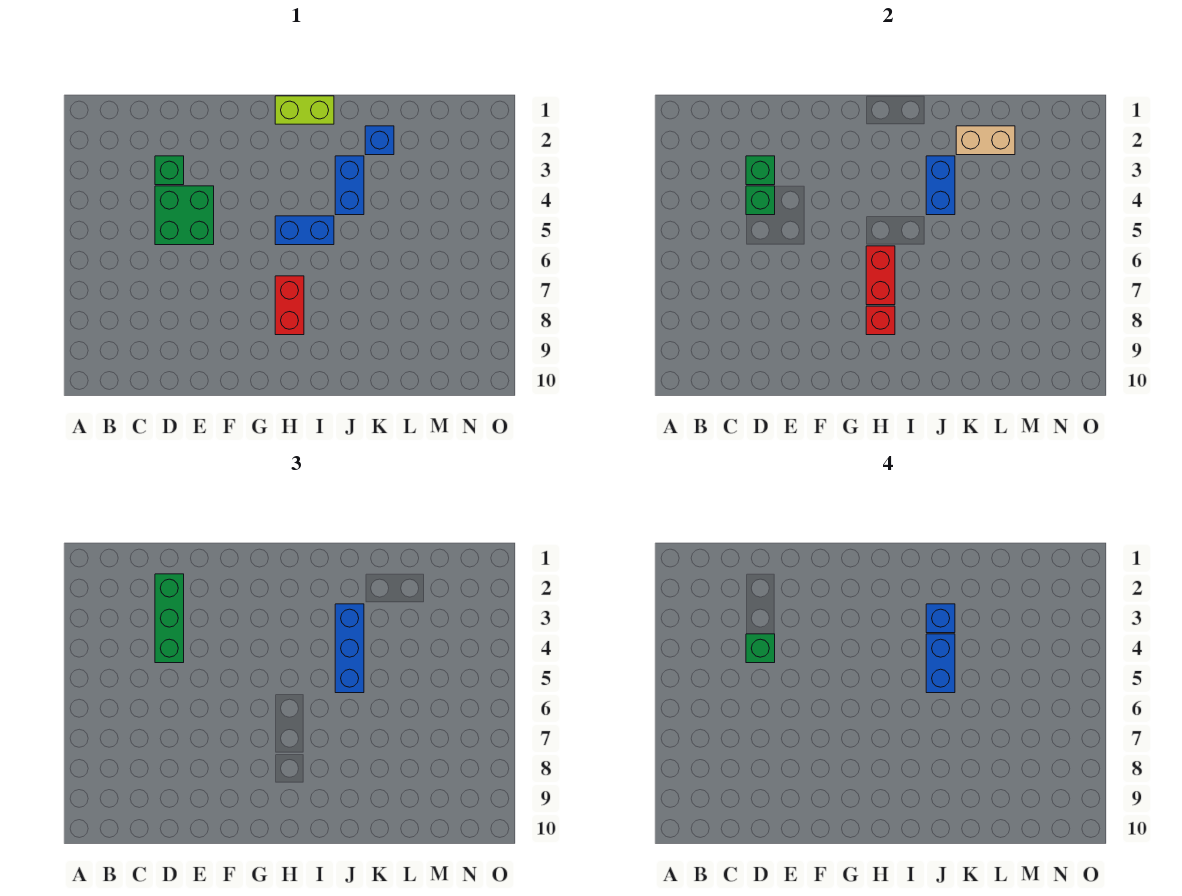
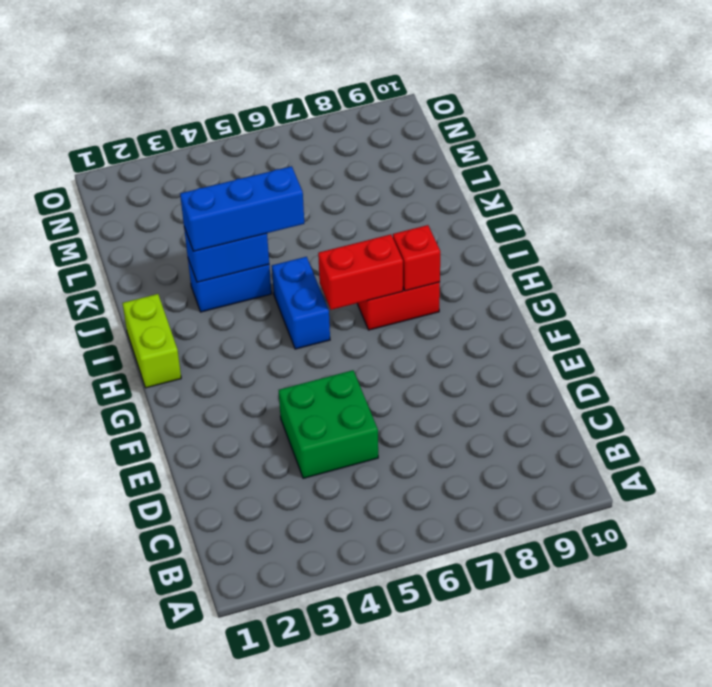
none -> green 1x1 brick [155,156,184,185]
none -> blue 1x1 brick [365,126,394,155]
none -> green 1x1 brick [746,156,775,185]

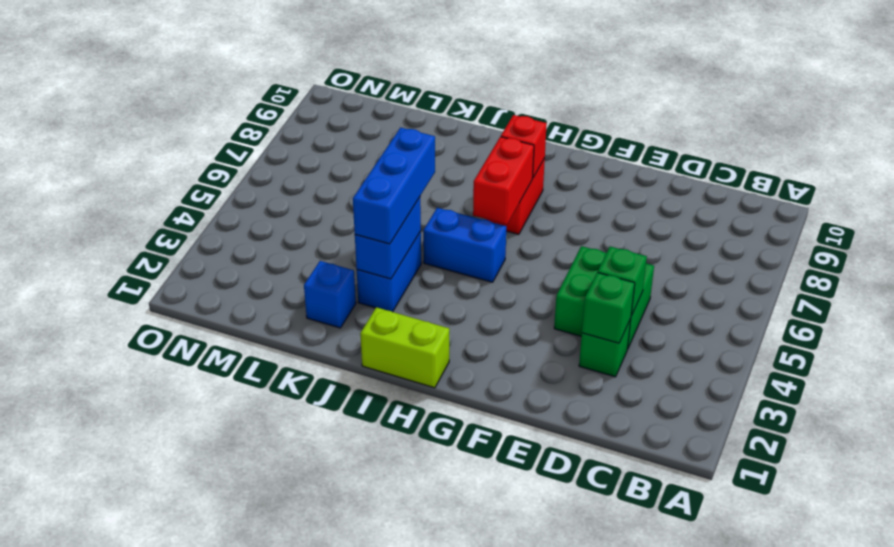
none -> tan 1x2 brick [956,126,1015,155]
none -> green 1x3 brick [155,574,184,663]
none -> green 1x1 brick [746,634,775,663]

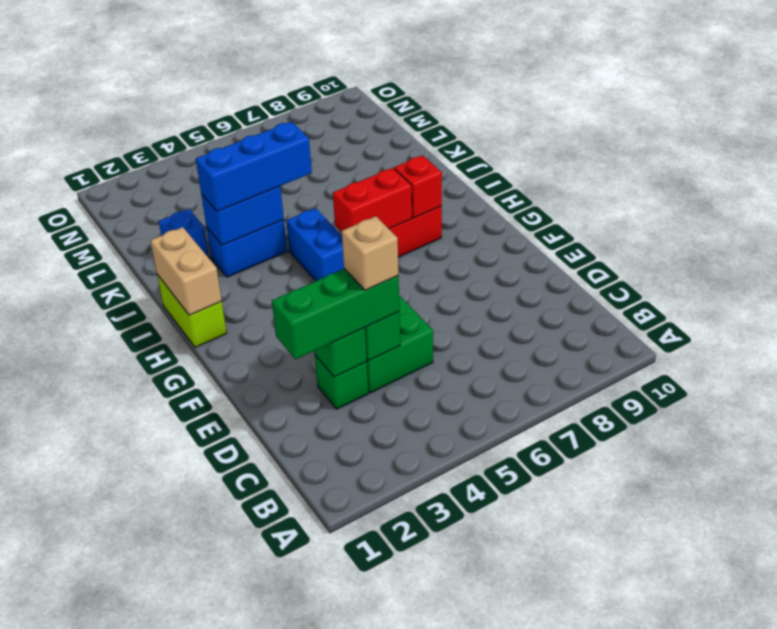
tan 1x1 brick [342,216,399,290] -> green 1x1 brick [746,634,775,663]
tan 1x2 brick [150,227,222,315] -> tan 1x2 brick moved to [956,126,1015,155]
none -> blue 1x1 brick [926,604,955,633]
none -> blue 1x2 brick [926,634,955,693]

